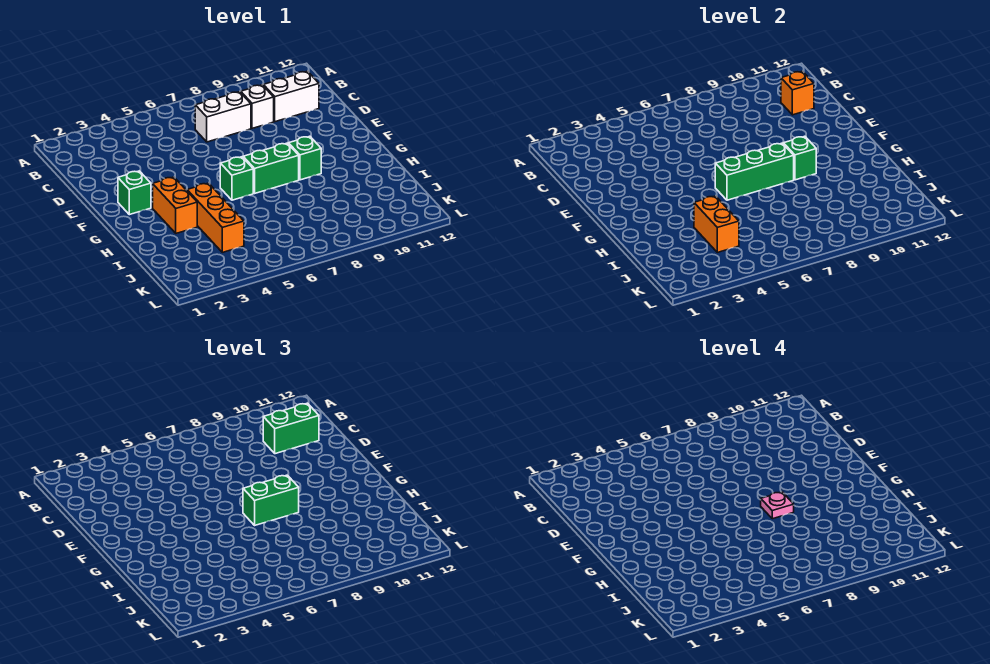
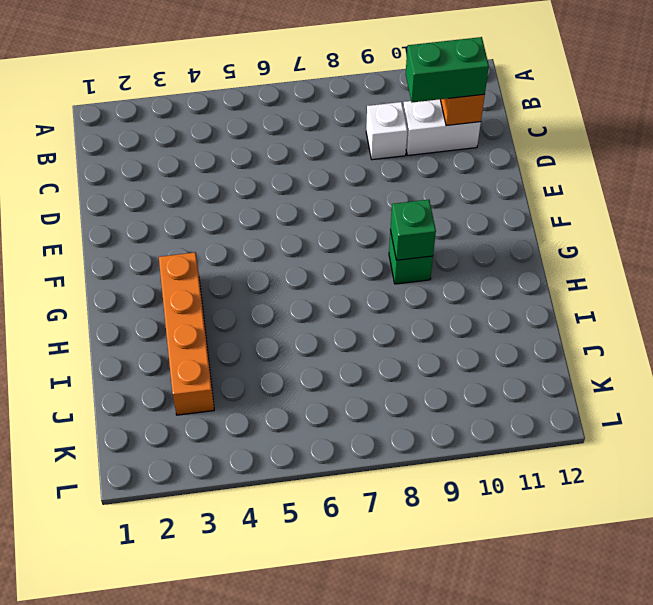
orange 1x4 brick [159,252,214,415] -> orange 1x2 brick [153,177,197,233]
none -> white 1x2 brick [195,92,251,142]
none -> green 1x1 brick [118,171,151,215]
none -> green 1x1 brick [220,157,253,200]

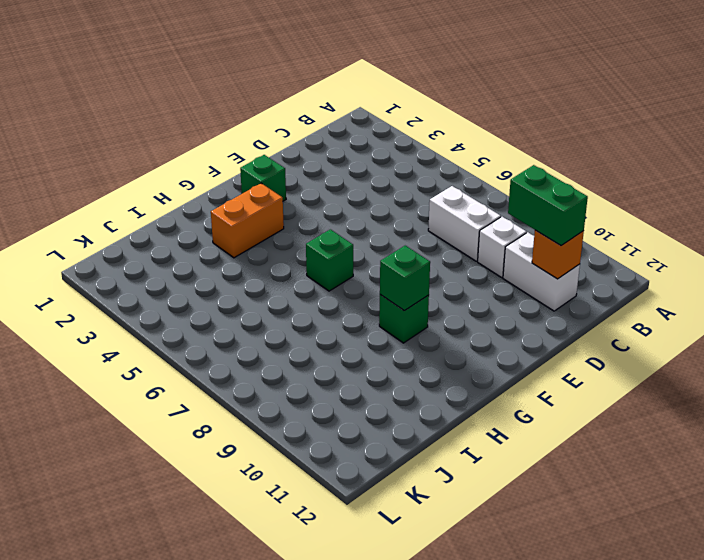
none -> green 1x2 brick [243,143,299,193]
none -> orange 1x3 brick [187,183,244,252]
none -> green 1x3 brick [715,143,794,200]

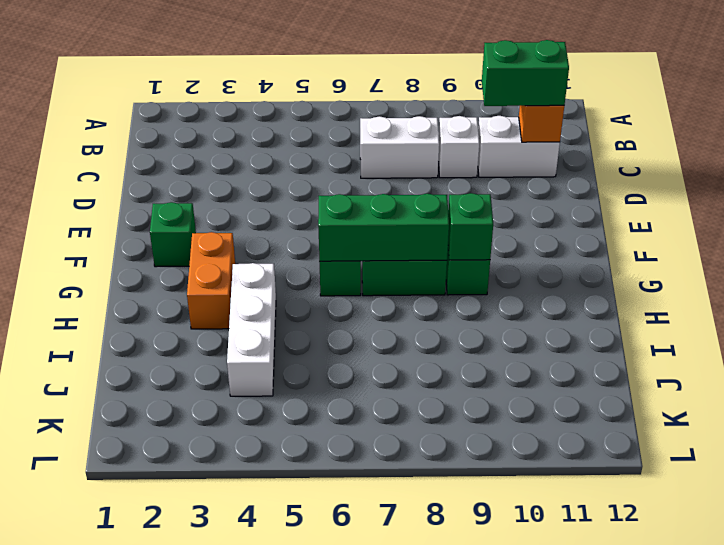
white 1x3 brick [227,263,276,396] -> orange 1x3 brick [187,183,244,252]
none -> orange 1x2 brick [694,196,739,252]
none -> green 1x2 brick [243,475,299,525]
none -> pink 1x1 plate [761,492,794,519]

